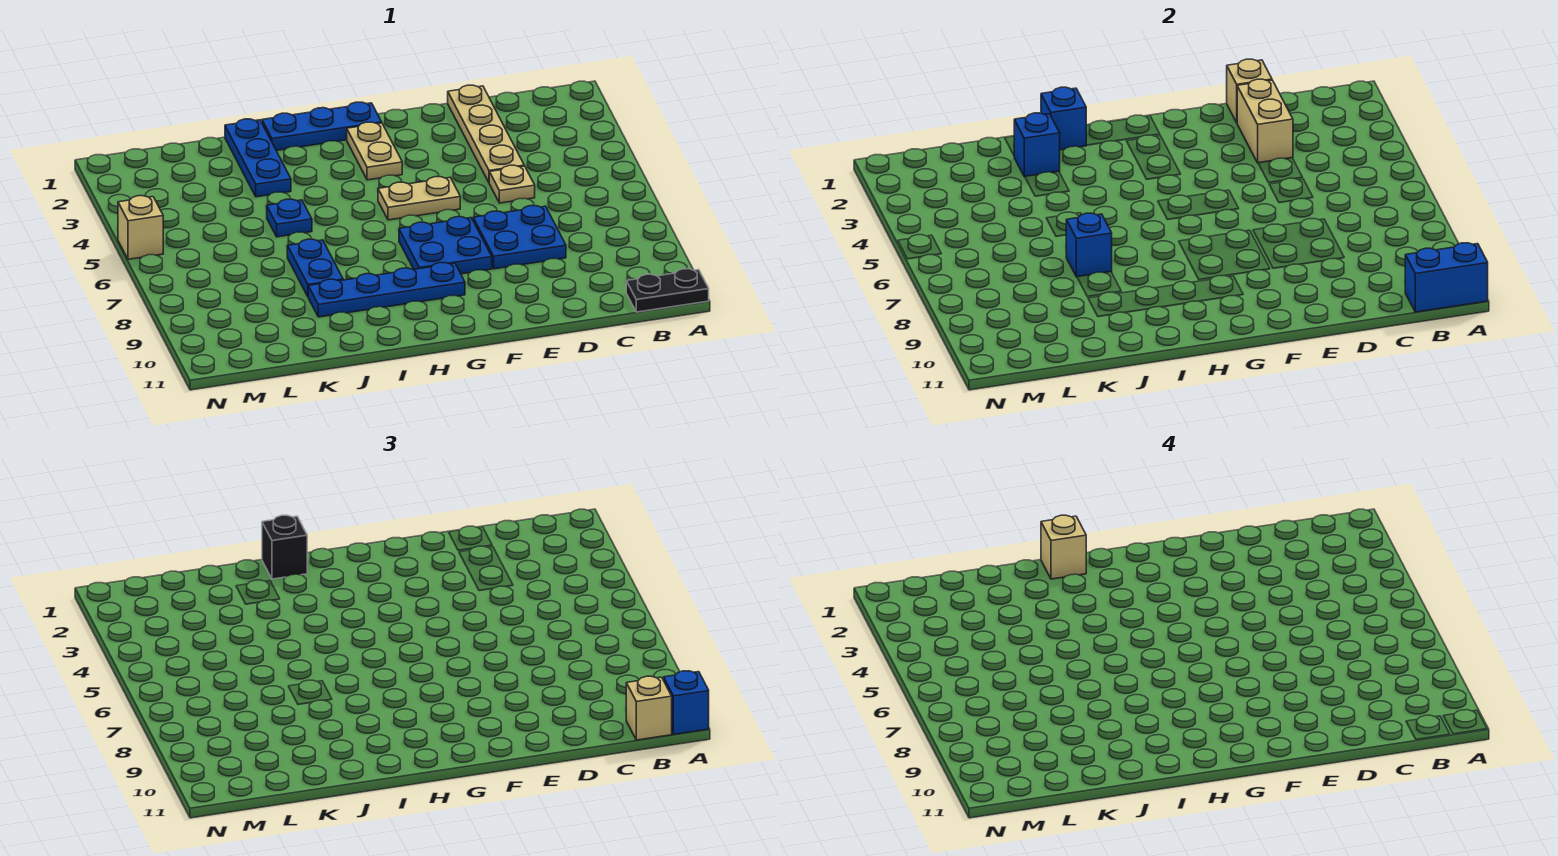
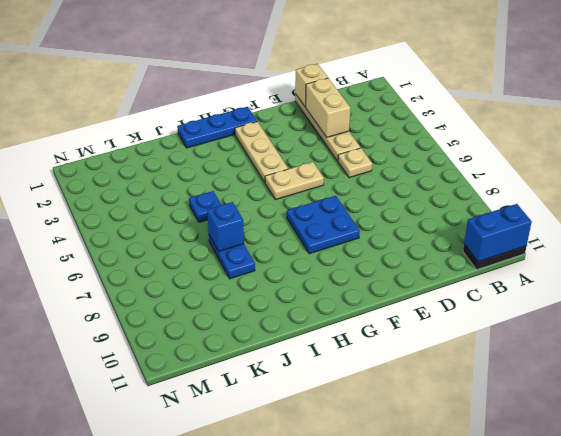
tan 1x3 plate [235,121,288,182] -> tan 1x2 plate [347,122,402,180]
none -> blue 2x2 plate [473,206,566,269]
none -> blue 1x4 plate [308,263,465,317]
none -> blue 1x3 plate [225,119,291,197]

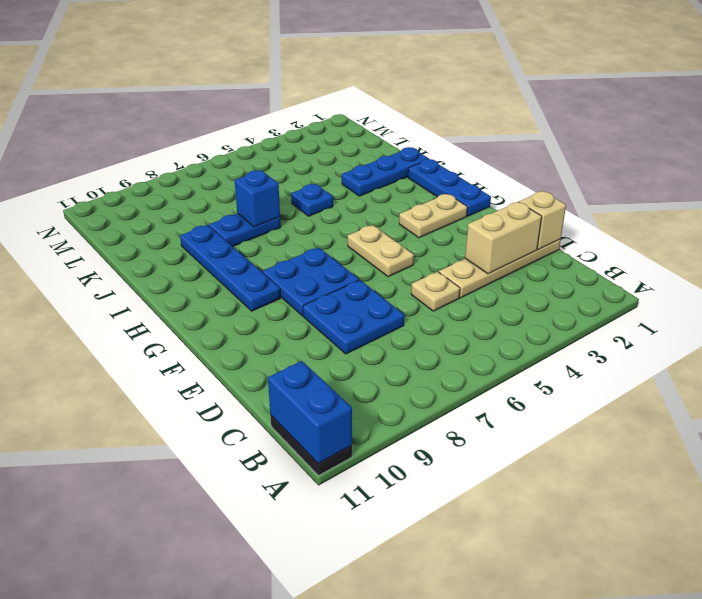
none -> tan 1x1 brick [118,196,163,259]
none -> blue 1x1 brick [1041,87,1086,150]
none -> blue 1x1 brick [1014,113,1060,177]

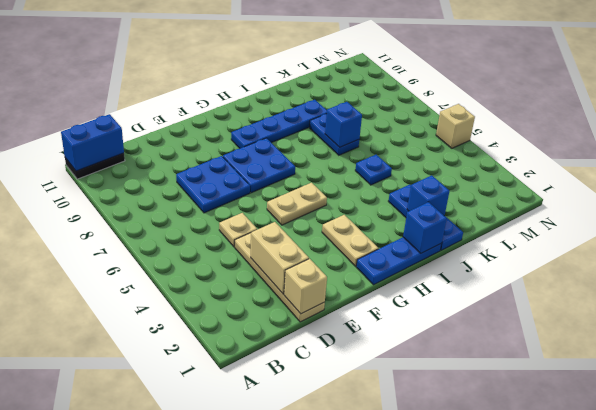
none -> blue 1x1 brick [664,671,709,735]
none -> tan 1x1 brick [626,676,672,740]
none -> black 1x1 brick [262,515,307,579]

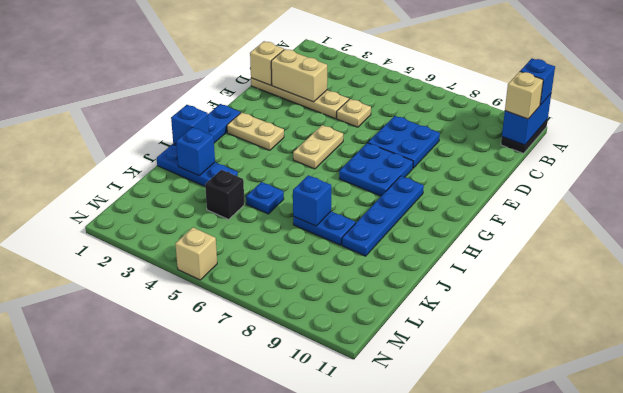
black 1x1 brick [205,170,244,219] -> black 1x1 brick moved to [262,515,307,579]
none -> tan 1x1 brick [1041,515,1086,579]

